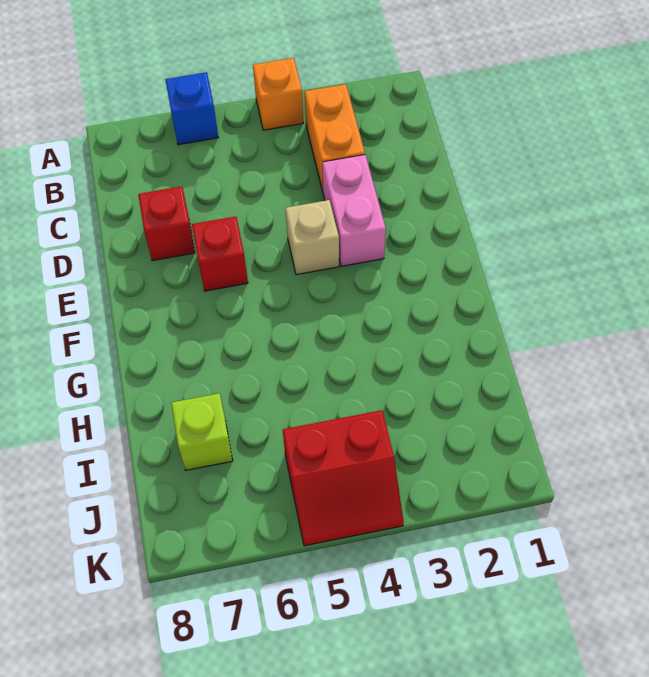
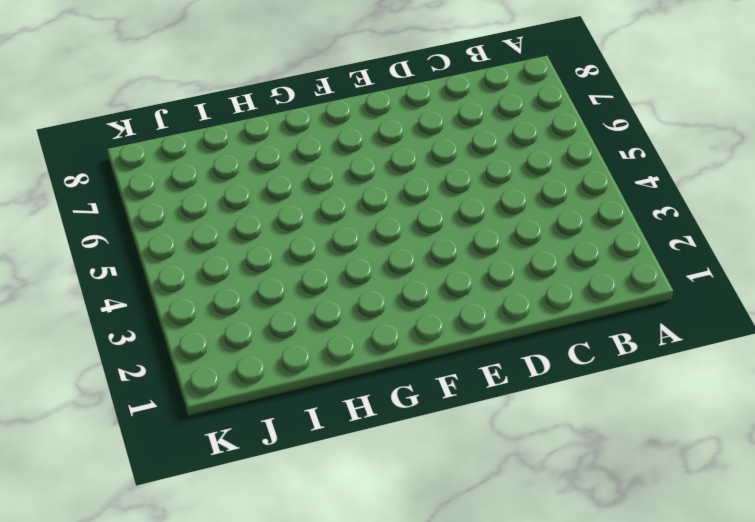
none -> orange 1x1 brick [253,58,303,130]
none -> blue 1x1 brick [165,72,218,145]

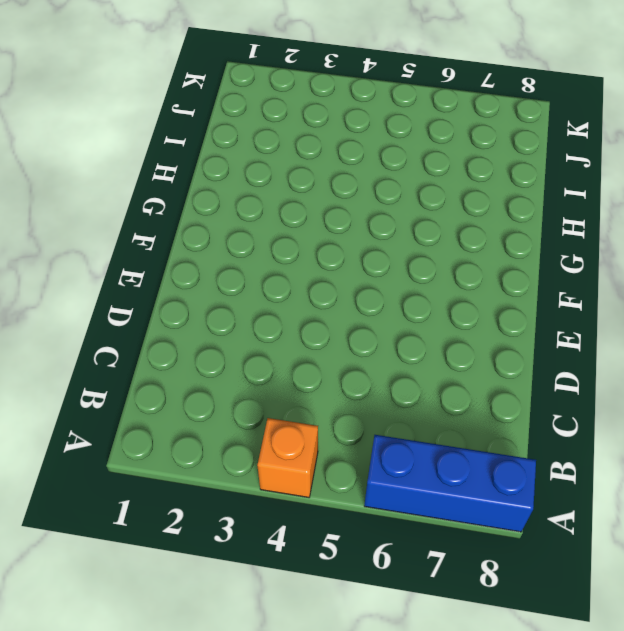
blue 1x3 brick [364,435,536,532] -> blue 1x1 brick [165,72,218,145]
none -> orange 1x2 brick [305,84,365,191]
none -> pink 1x2 brick [322,155,386,266]

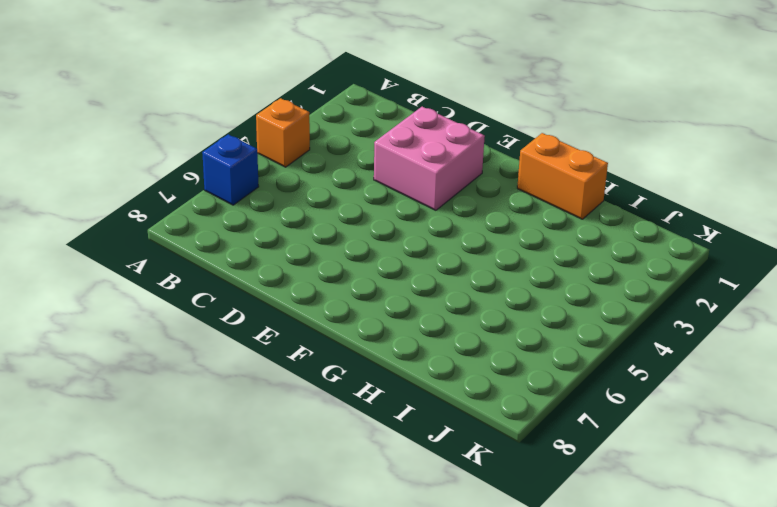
pink 2x2 brick [374,107,485,210] -> pink 1x2 brick [322,155,386,266]
orange 1x2 brick [517,133,608,219] -> orange 1x2 brick moved to [305,84,365,191]
none -> red 1x1 brick [138,186,195,261]
none -> tan 1x1 brick [286,200,339,275]

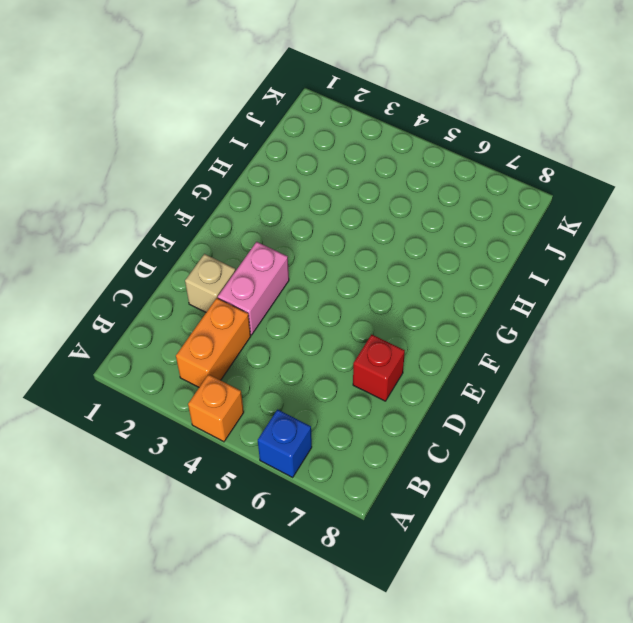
tan 1x1 brick [185,254,235,312] -> tan 1x1 brick moved to [286,200,339,275]
none -> red 1x1 brick [192,216,248,291]
none -> lime 1x1 brick [171,393,233,470]

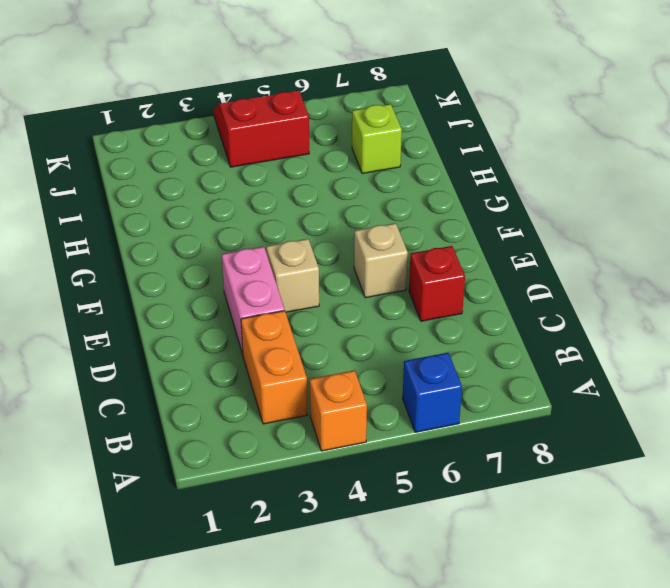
tan 1x1 brick [354,223,408,298] -> red 1x1 brick [192,216,248,291]

